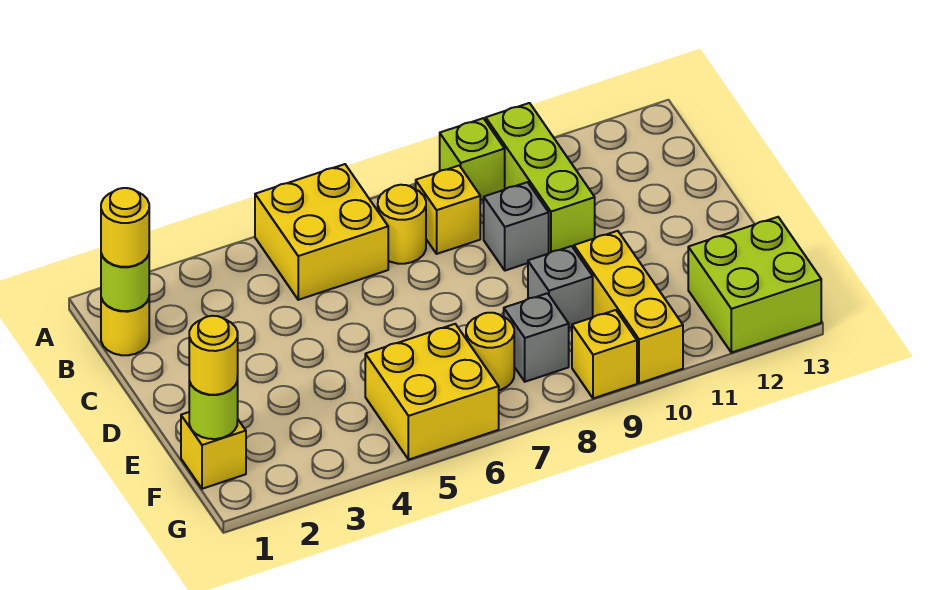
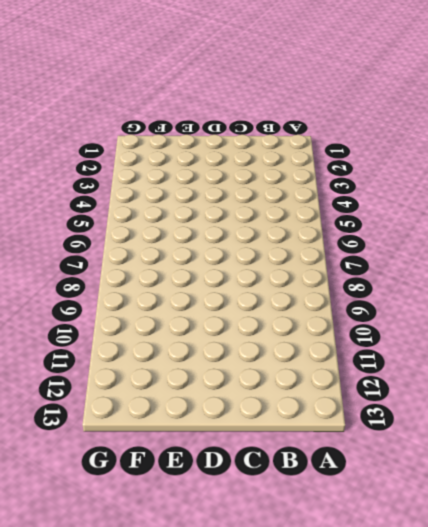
none -> yellow 2x2 brick [255,164,388,300]
none -> lime 1x1 brick [440,118,505,200]
none -> lime 1x3 brick [486,103,595,253]

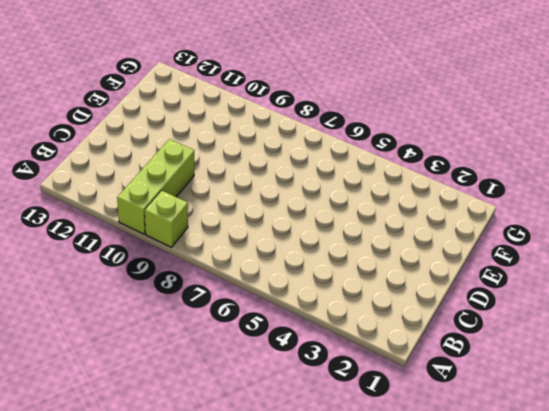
none -> yellow 2x2 brick [255,164,388,300]
none -> yellow 1x1 round brick [101,298,149,355]
none -> yellow 1x1 round brick [378,185,426,264]

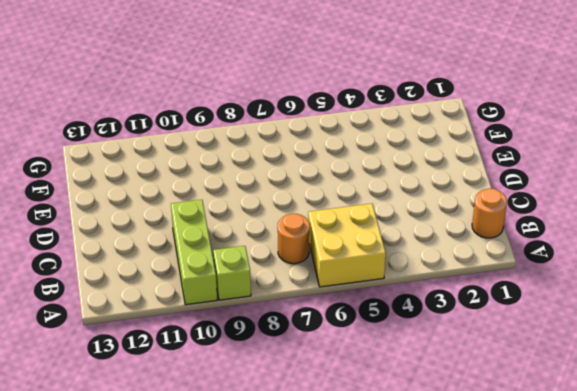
orange 1x1 round brick [472,188,507,238] -> yellow 1x1 round brick [101,298,149,355]
orange 1x1 round brick [278,214,310,264] -> yellow 1x1 round brick [378,185,426,264]
none -> yellow 1x1 brick [416,166,480,254]
none -> grey 1x1 brick [484,182,549,271]
none -> grey 1x1 brick [528,246,593,328]

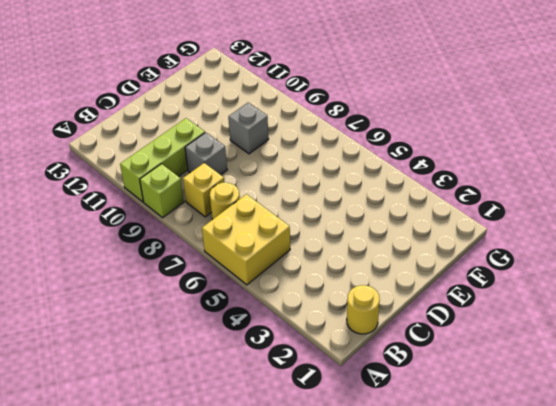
none -> yellow 1x3 brick [574,231,683,383]
none -> yellow 1x1 brick [181,412,246,489]
none -> yellow 2x2 brick [365,324,499,460]

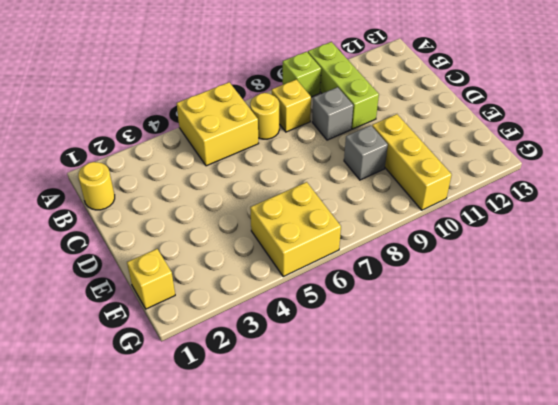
none -> yellow 1x1 round brick [466,313,514,390]
none -> grey 1x1 brick [504,293,569,382]
none -> lime 2x2 brick [688,217,821,353]

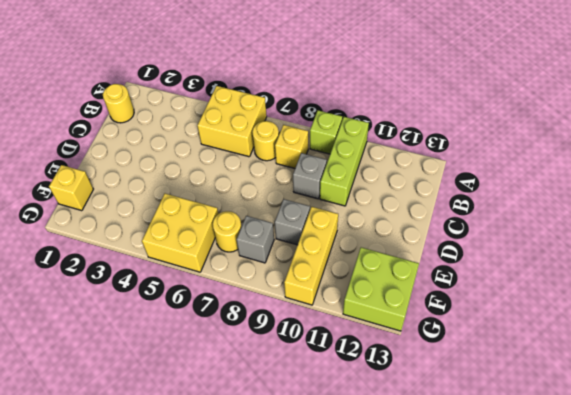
none -> yellow 1x1 brick [572,310,637,398]
none -> lime 1x1 round brick [101,254,149,311]
none -> lime 1x1 round brick [189,377,238,439]

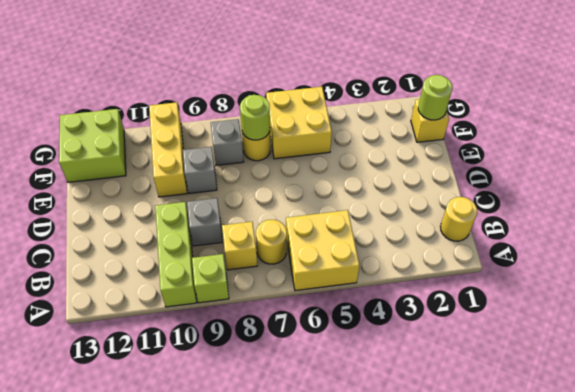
lime 1x1 round brick [240,95,270,140] -> lime 1x1 round brick moved to [101,254,149,311]
none -> yellow 1x1 brick [572,310,637,398]
none -> yellow 1x1 round brick [101,188,149,267]
none -> yellow 1x1 round brick [189,316,238,395]

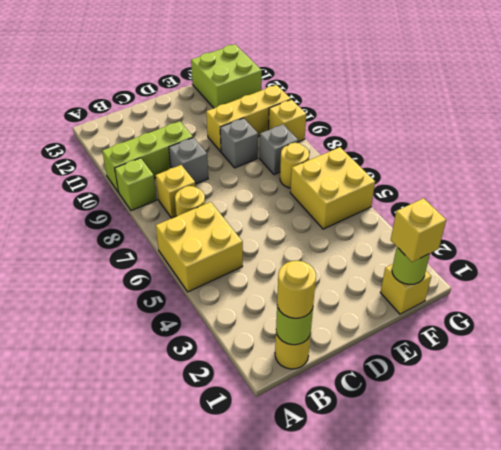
yellow 1x1 brick [391,198,446,262] -> yellow 1x1 round brick [189,316,238,395]

